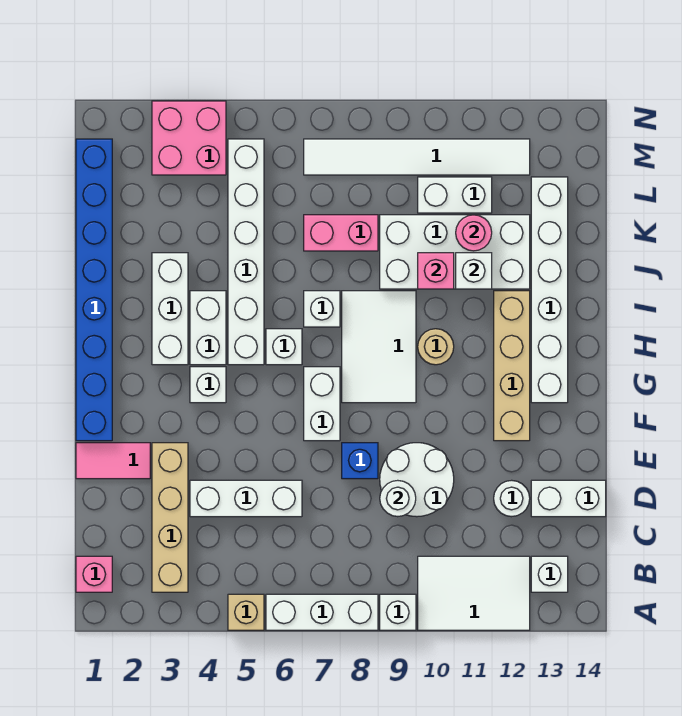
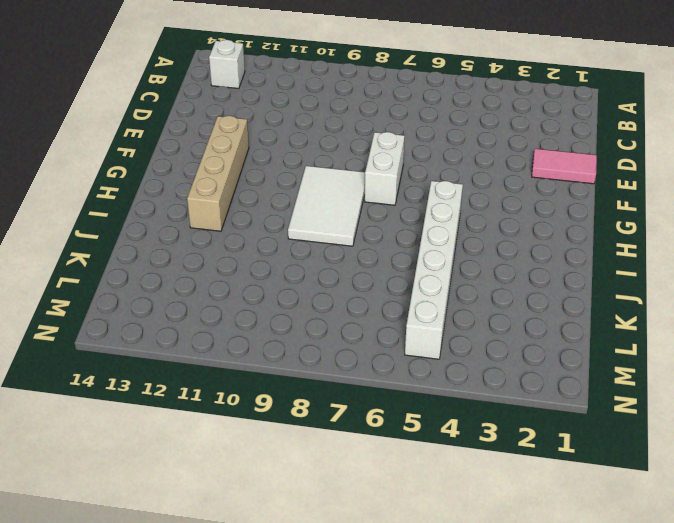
none -> tan 1x1 brick [228,594,264,630]
none -> white 1x3 brick [266,594,378,630]
none -> white 1x1 brick [380,594,416,630]
none -> white 2x3 tile [418,556,530,630]

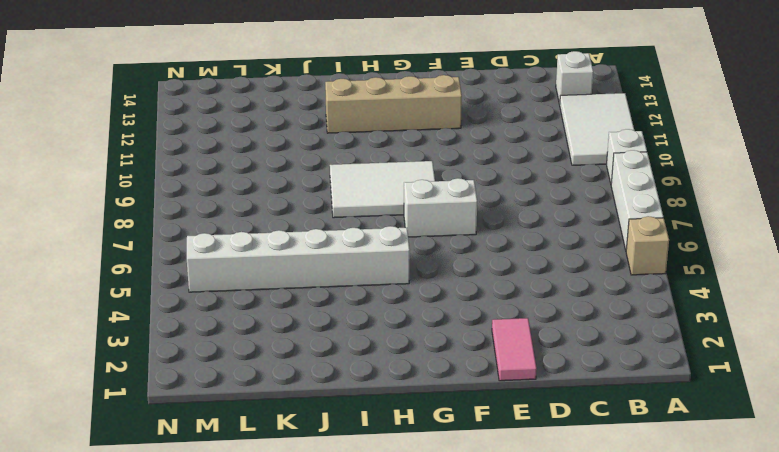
none -> pink 1x1 brick [76,556,112,592]
none -> tan 1x4 brick [152,443,188,592]
none -> white 1x3 brick [190,480,302,517]
none -> white 2x2 round brick [380,443,454,517]

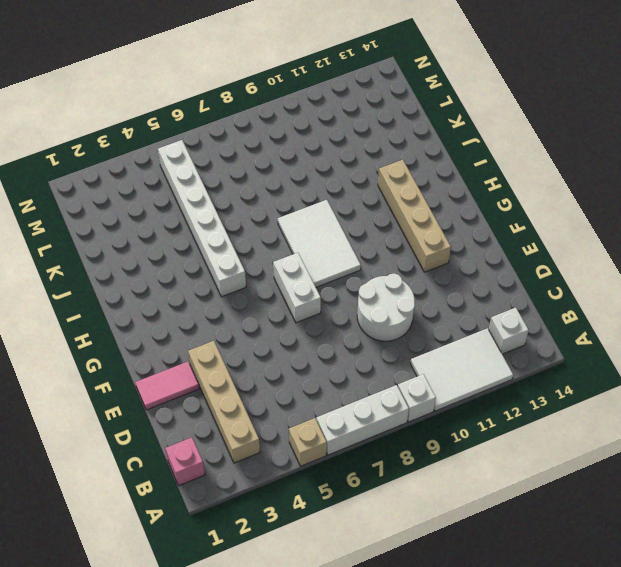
none -> white 1x3 brick [190,480,302,517]
none -> white 1x1 round brick [494,480,530,517]
none -> white 1x2 brick [531,480,606,517]
none -> blue 1x1 brick [342,443,378,479]

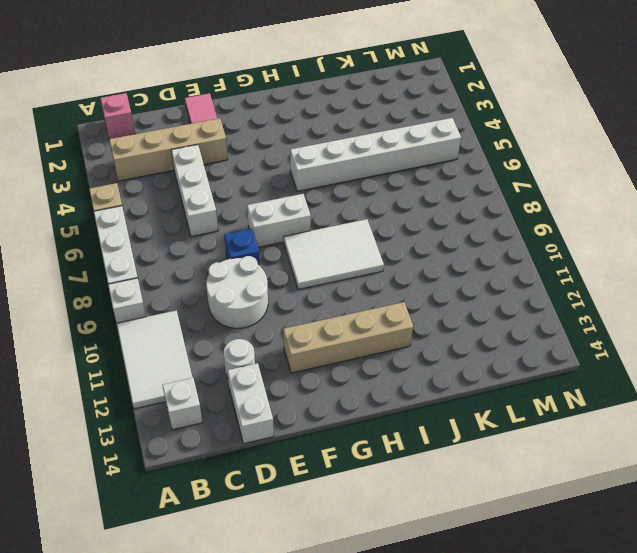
none -> blue 1x8 brick [76,139,112,441]
none -> white 1x1 brick [190,367,226,403]
none -> white 1x6 brick [531,177,568,403]
none -> white 1x3 brick [152,253,188,365]

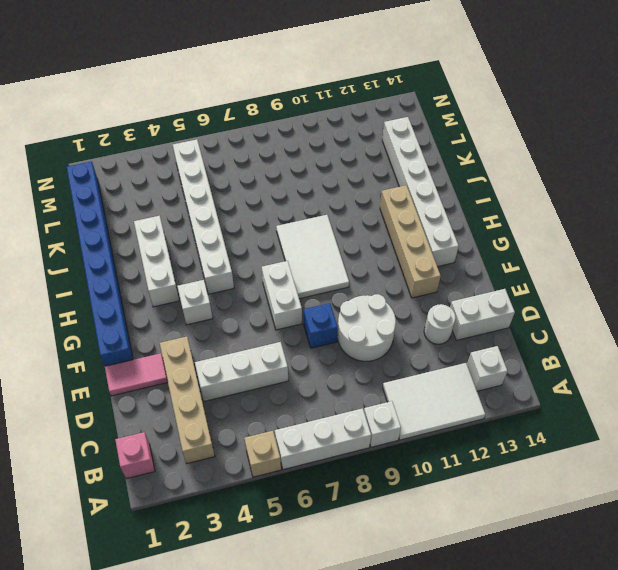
none -> white 1x2 brick [190,291,226,365]
none -> white 1x1 brick [266,329,302,365]
none -> tan 1x1 round brick [418,329,454,365]
none -> white 1x1 brick [304,291,340,327]

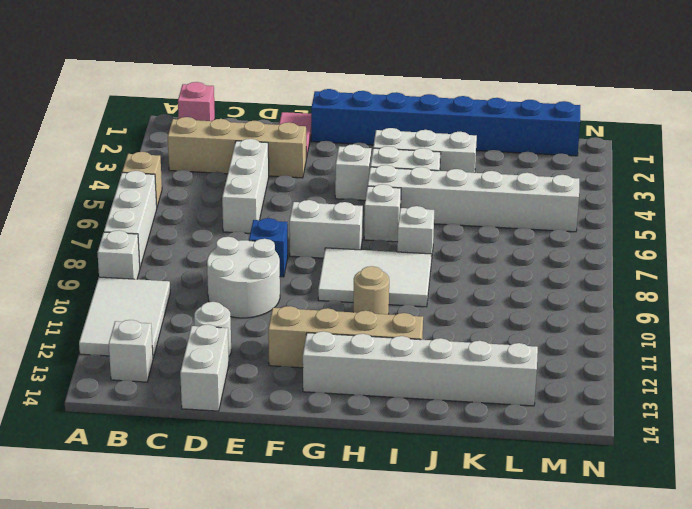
none -> white 2x4 brick [380,215,530,289]
none -> pink 1x2 brick [304,215,378,251]
none -> white 1x2 brick [418,177,492,213]
none -> pink 2x2 brick [152,101,226,175]

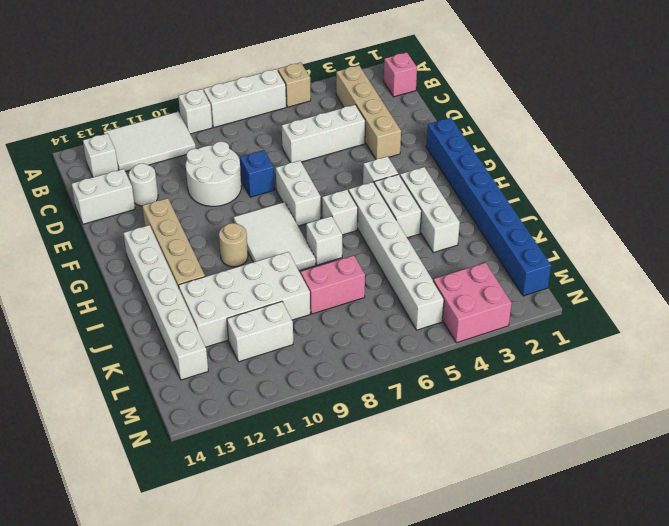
none -> pink 1x2 tile [76,443,150,479]
none -> white 1x6 tile [304,139,530,175]
none -> white 1x1 round brick [380,480,416,517]
none -> pink 1x1 brick [418,253,454,289]

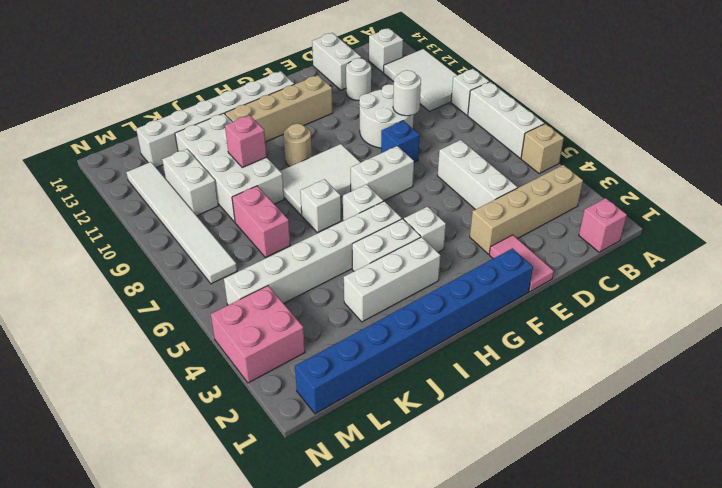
none -> white 1x1 brick [456,253,492,289]
none -> pink 1x1 round brick [456,215,492,251]

